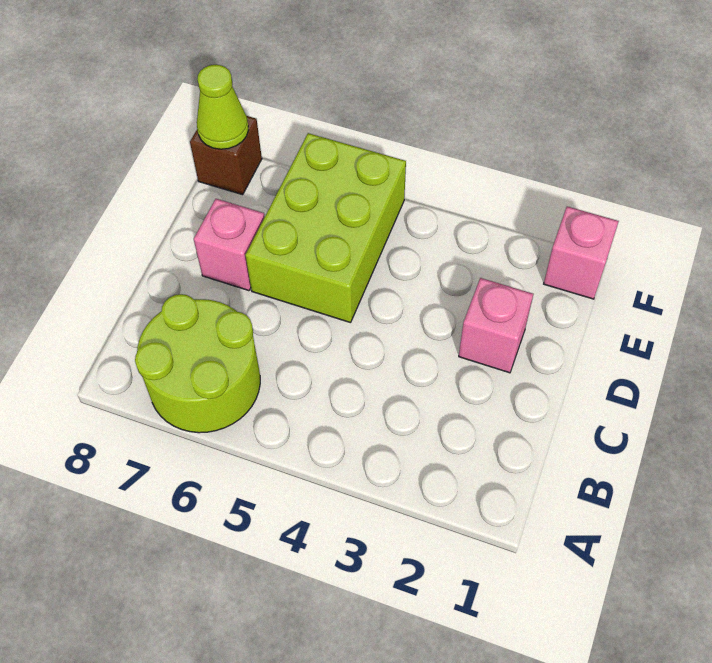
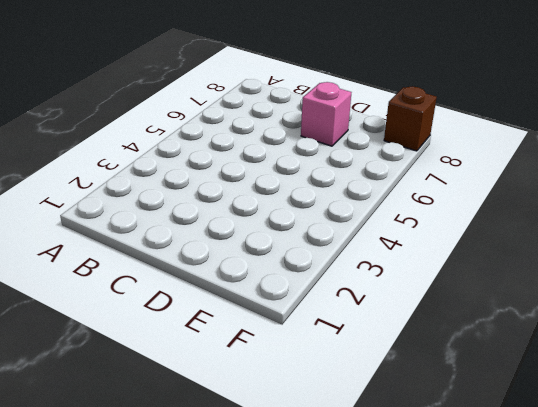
none -> lime 2x2 round brick [135,294,260,433]
none -> pink 1x1 brick [459,278,533,373]

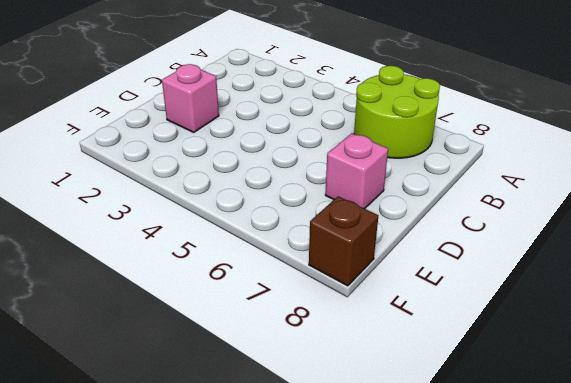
none -> lime 2x3 brick [245,133,406,323]
none -> pink 1x1 brick [544,206,619,299]

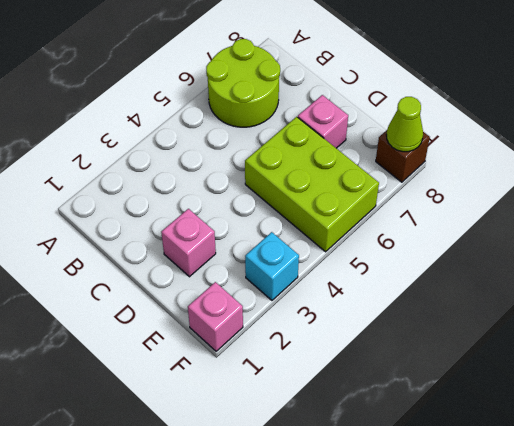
cyan 1x1 brick [245,232,299,300] -> none

